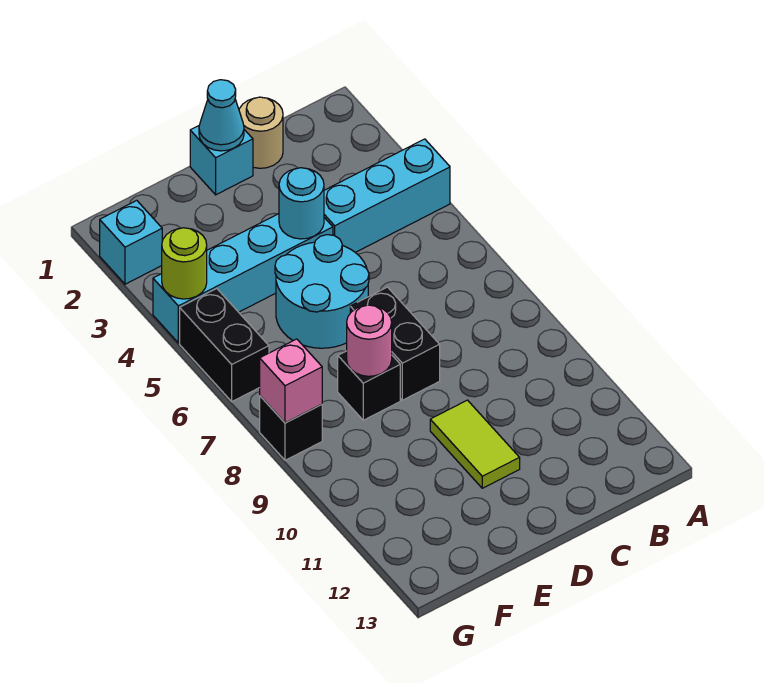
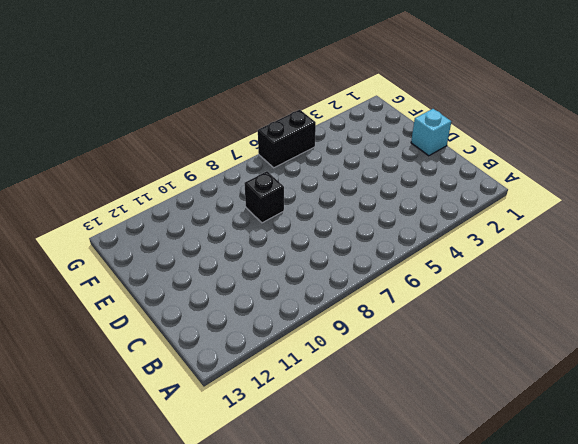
none -> cyan 1x3 brick [324,139,450,252]
none -> tan 1x1 round brick [239,97,283,168]
none -> cyan 1x4 brick [153,214,333,343]

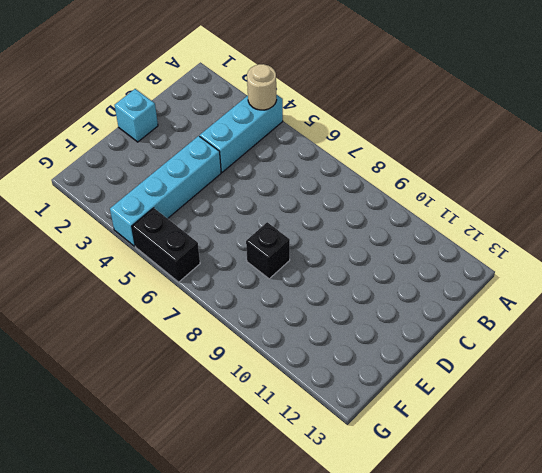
tan 1x1 round brick [247,64,276,110] -> tan 1x1 round brick moved to [239,97,283,168]
none -> cyan 2x2 round brick [275,235,369,348]
none -> black 1x2 brick [350,287,440,400]
none -> lime 1x2 tile [430,400,520,488]

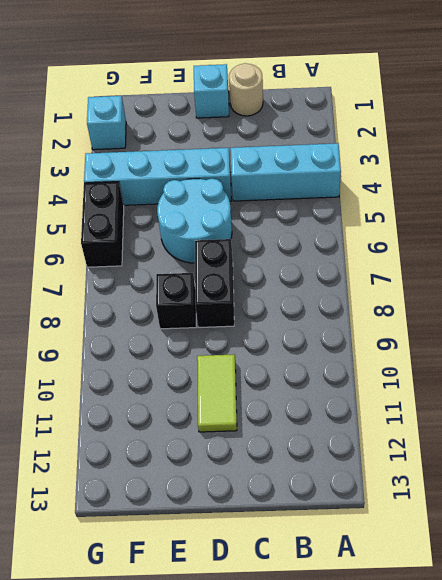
none -> black 1x1 brick [260,396,322,460]
none -> cyan 1x1 cone [199,80,244,151]
none -> cyan 1x1 round brick [279,168,324,239]

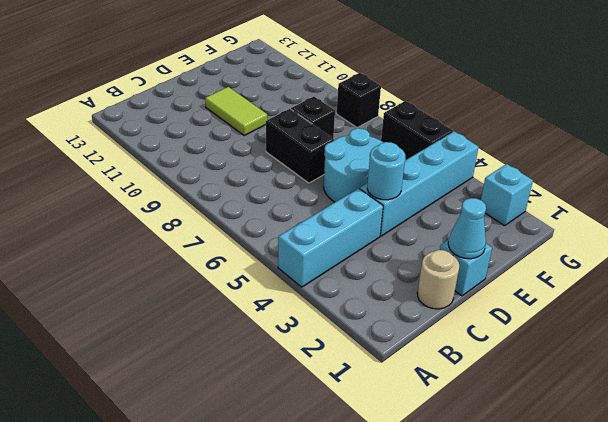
none -> pink 1x1 round brick [347,305,392,376]
none -> lime 1x1 round brick [162,228,207,299]
none -> pink 1x1 brick [260,339,322,423]

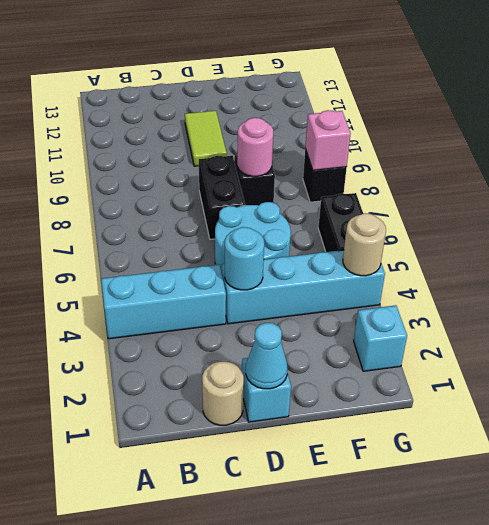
tan 1x1 round brick [343,213,386,276] -> lime 1x1 round brick [162,228,207,299]

